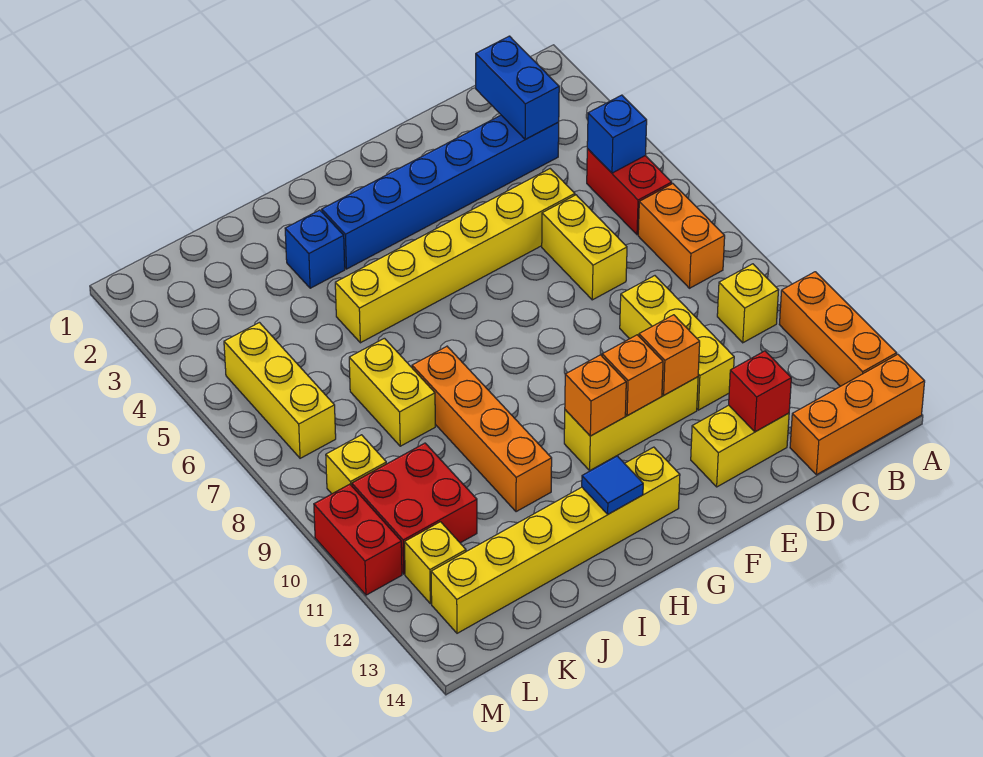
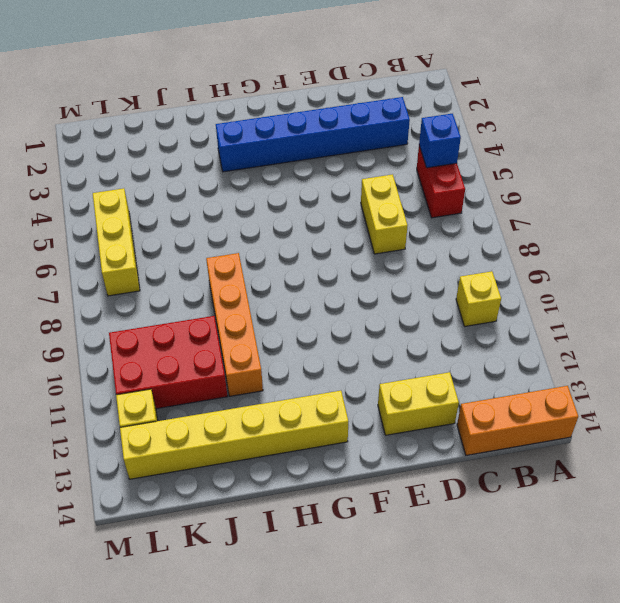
red 2x3 brick [109,316,227,409] -> red 2x2 brick [352,443,477,574]
none -> orange 1x3 brick [779,272,897,386]
none -> orange 1x2 brick [638,184,725,288]
none -> yellow 1x6 brick [335,169,575,343]

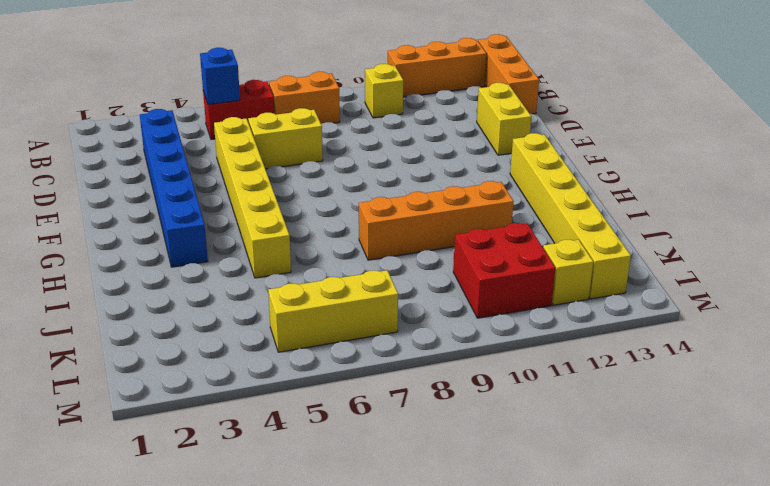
none -> yellow 1x3 brick [620,276,734,410]
none -> yellow 1x3 brick [564,377,698,471]
none -> blue 1x1 brick [285,210,345,288]

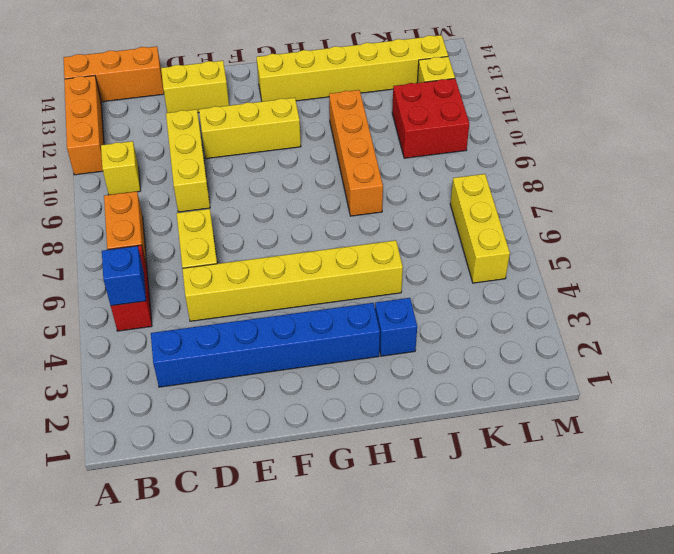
none -> yellow 1x2 brick [349,338,435,446]
none -> yellow 1x1 brick [326,435,386,494]
none -> red 1x2 brick [314,484,402,595]

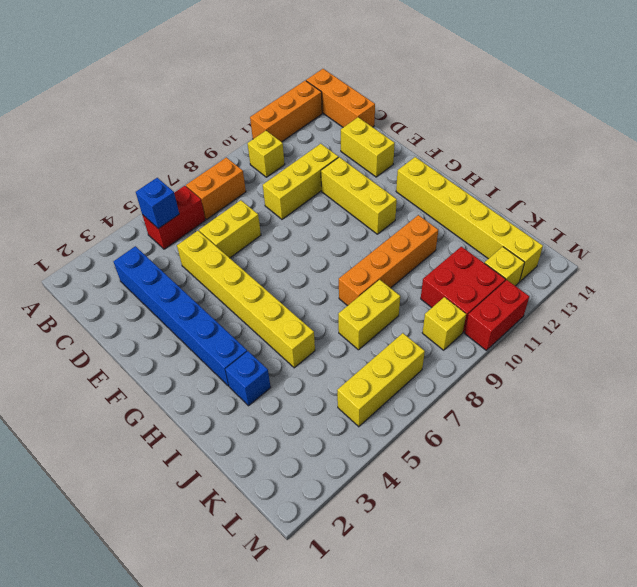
none -> blue 1x2 brick [476,36,559,140]
none -> red 1x1 brick [729,351,791,432]
none -> orange 1x1 brick [639,315,700,395]

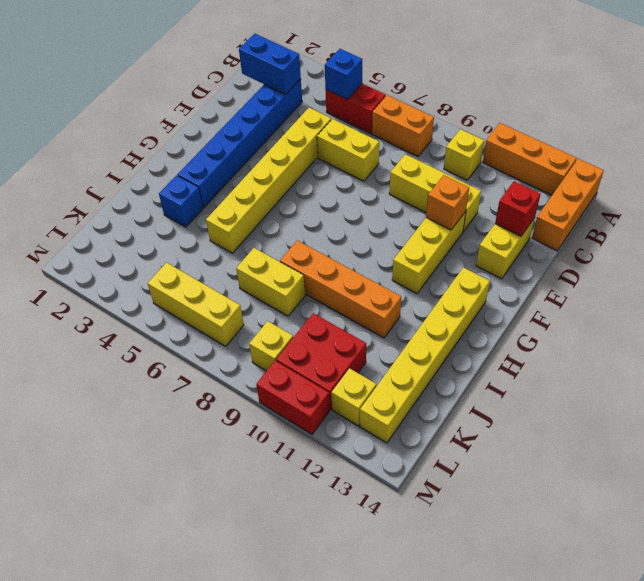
none -> orange 1x1 brick [602,335,663,416]
none -> orange 1x1 brick [565,355,626,436]
none -> blue 1x1 tile [582,456,643,514]

